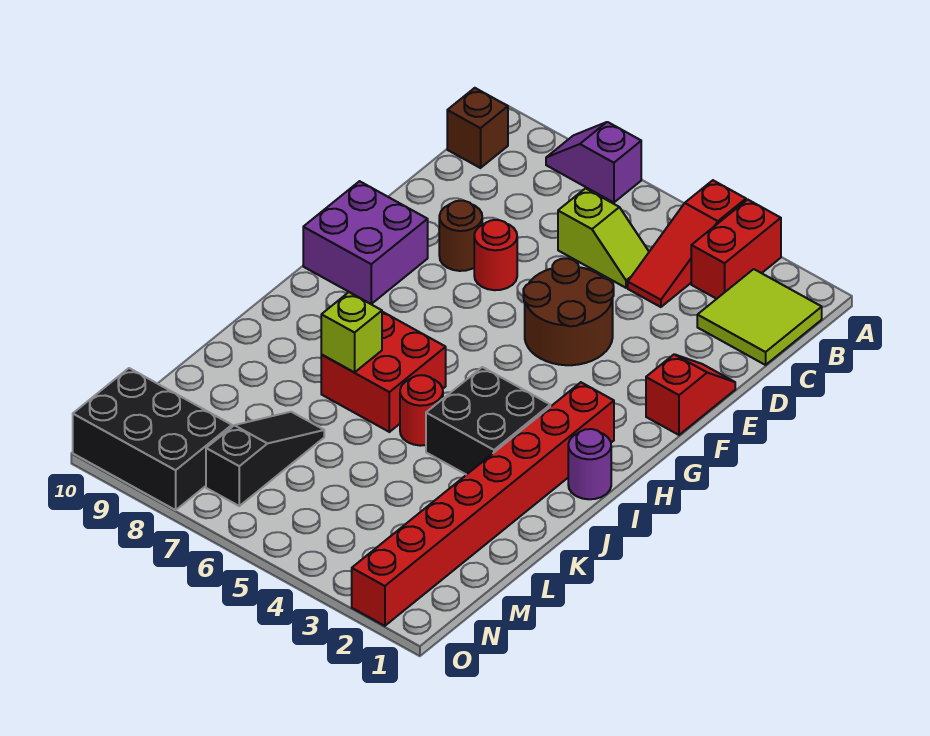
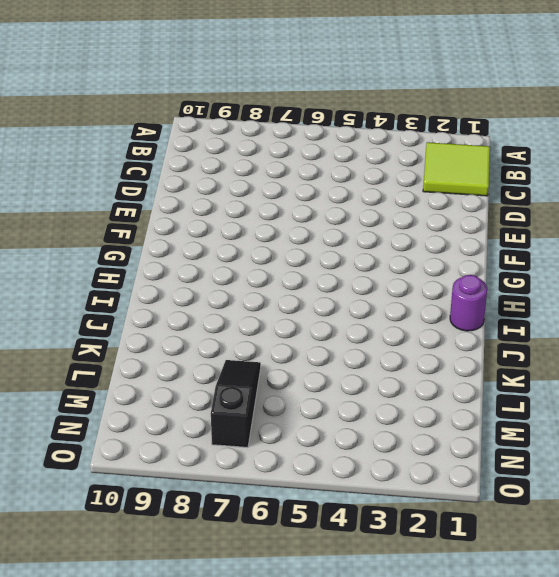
none -> red 1x2 brick [691,200,781,299]
none -> red 1x3 slope [628,180,746,307]
none -> purple 1x2 slope [546,122,641,202]

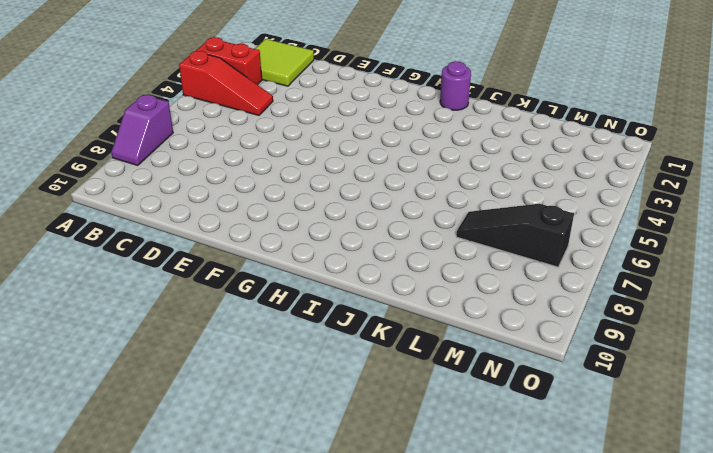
none -> brown 1x1 brick [447,88,508,168]
none -> lime 1x2 slope [558,188,649,288]
none -> red 1x2 slope [646,354,735,435]

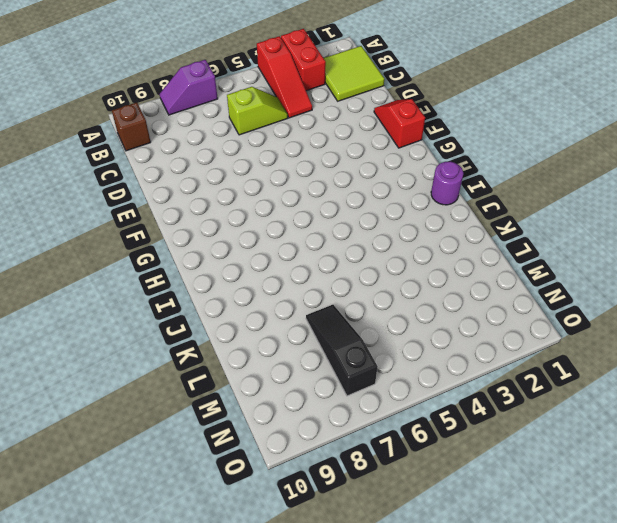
none -> brown 2x2 round brick [523,258,614,365]
none -> red 1x1 round brick [474,220,517,290]
none -> brown 1x1 round brick [439,201,482,271]

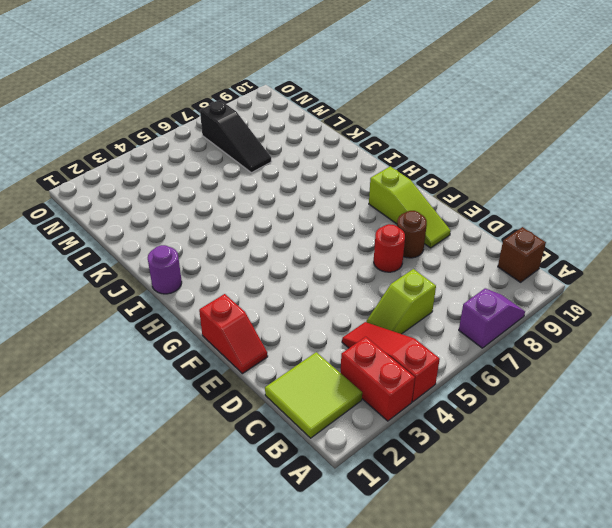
lime 1x3 slope [369,166,451,248] -> purple 2x2 brick [303,181,428,304]
none -> brown 2x2 round brick [523,258,614,365]
none -> red 1x8 brick [352,382,614,626]
none -> black 2x2 brick [426,367,550,475]

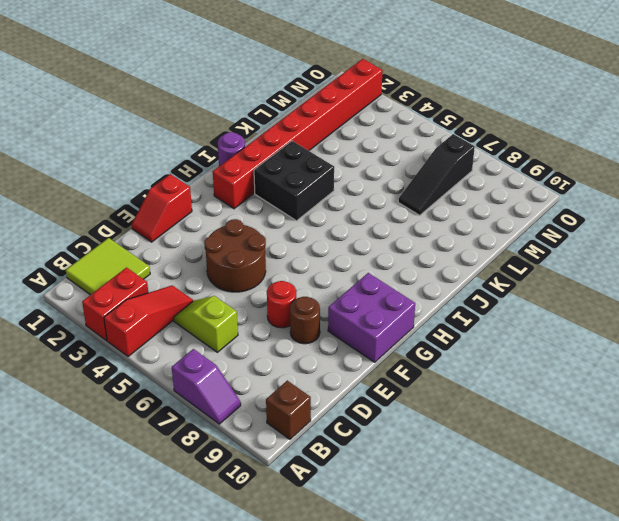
none -> red 2x2 brick [321,312,446,432]
none -> red 1x1 round brick [400,375,443,446]
none -> black 2x3 brick [73,368,232,510]

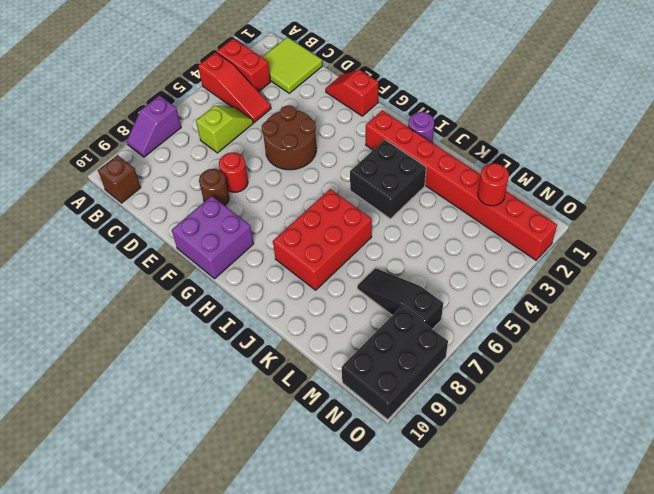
red 2x3 brick [273,189,372,290] -> red 2x2 brick [321,312,446,432]
red 1x1 round brick [478,163,509,206] -> red 1x1 round brick moved to [400,375,443,446]
none -> lime 1x1 brick [321,292,382,372]

